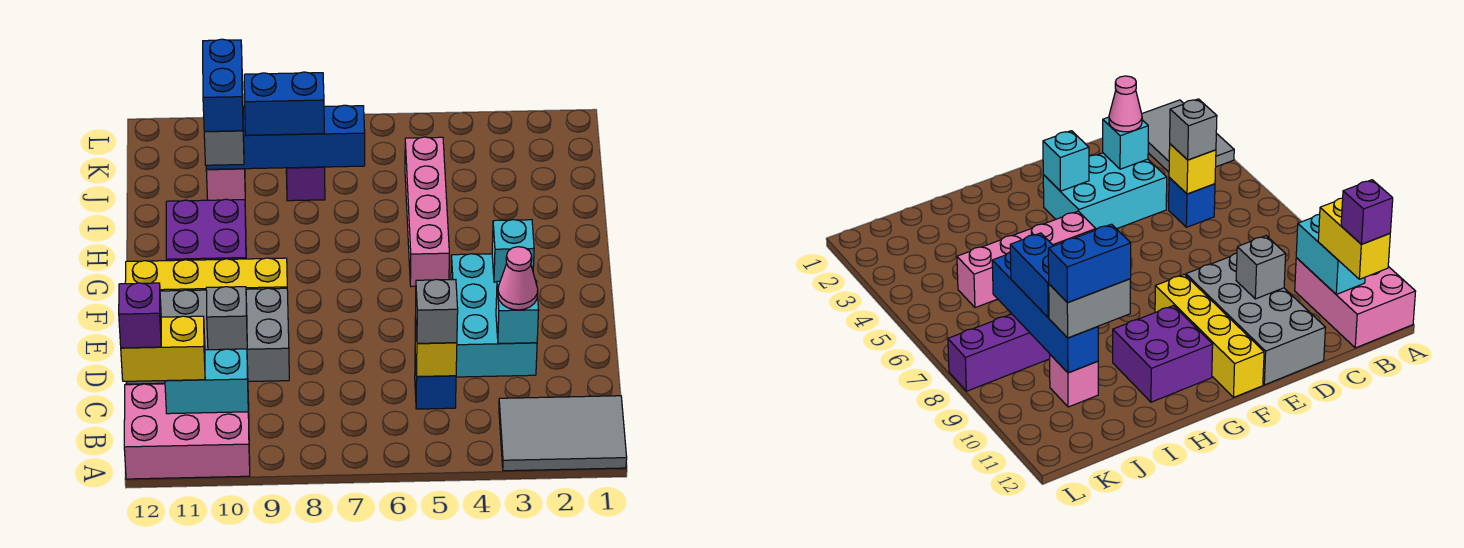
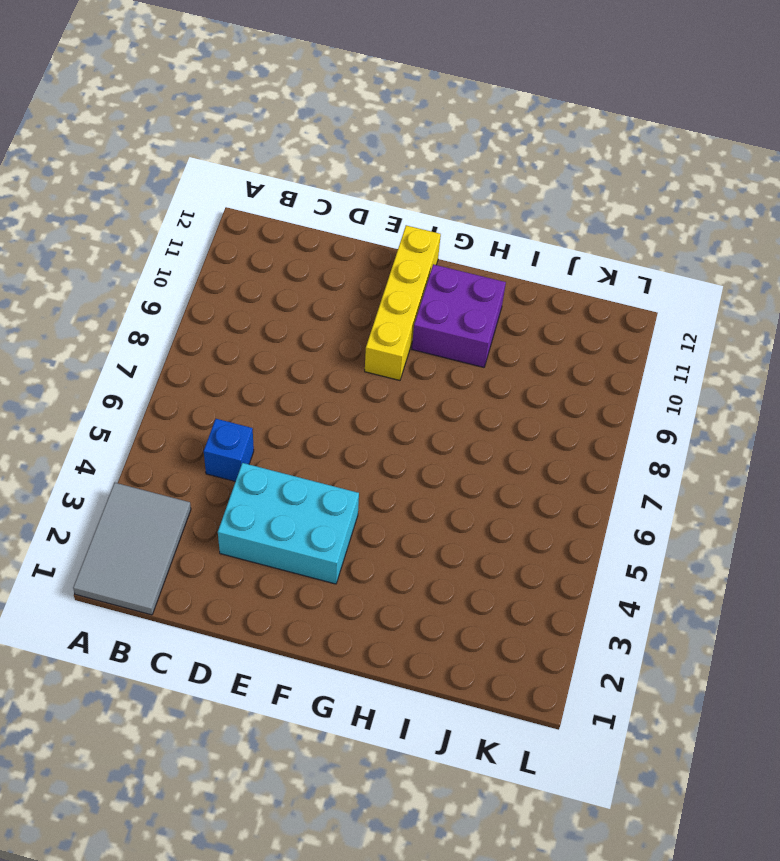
none -> pink 2x3 brick [124,384,250,479]
none -> grey 2x4 brick [127,288,289,384]
none -> pink 1x4 brick [405,137,449,286]

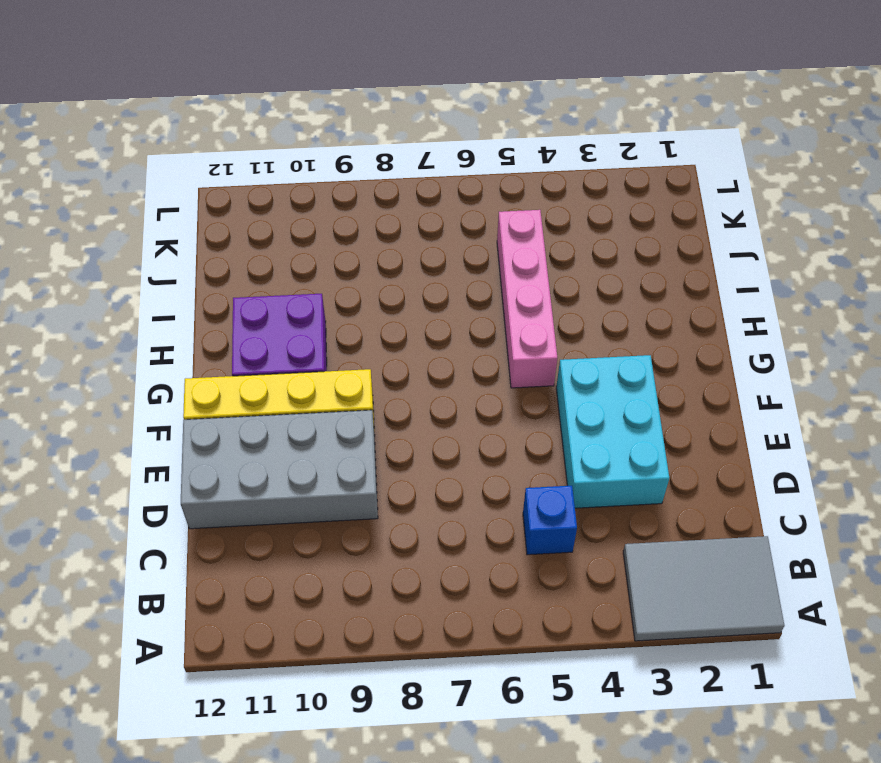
none -> pink 2x3 brick [124,384,250,479]
none -> purple 1x3 brick [286,167,325,201]
none -> pink 1x1 brick [206,169,245,200]

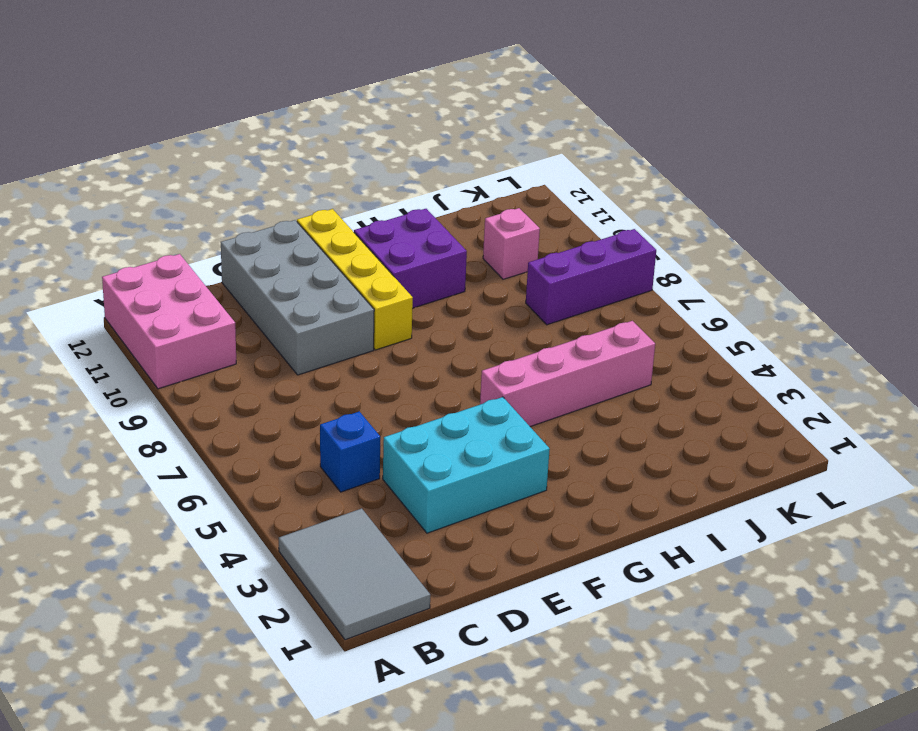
none -> cyan 1x2 brick [165,349,248,414]
none -> yellow 1x1 brick [415,317,457,377]
none -> cyan 1x1 brick [496,280,539,344]

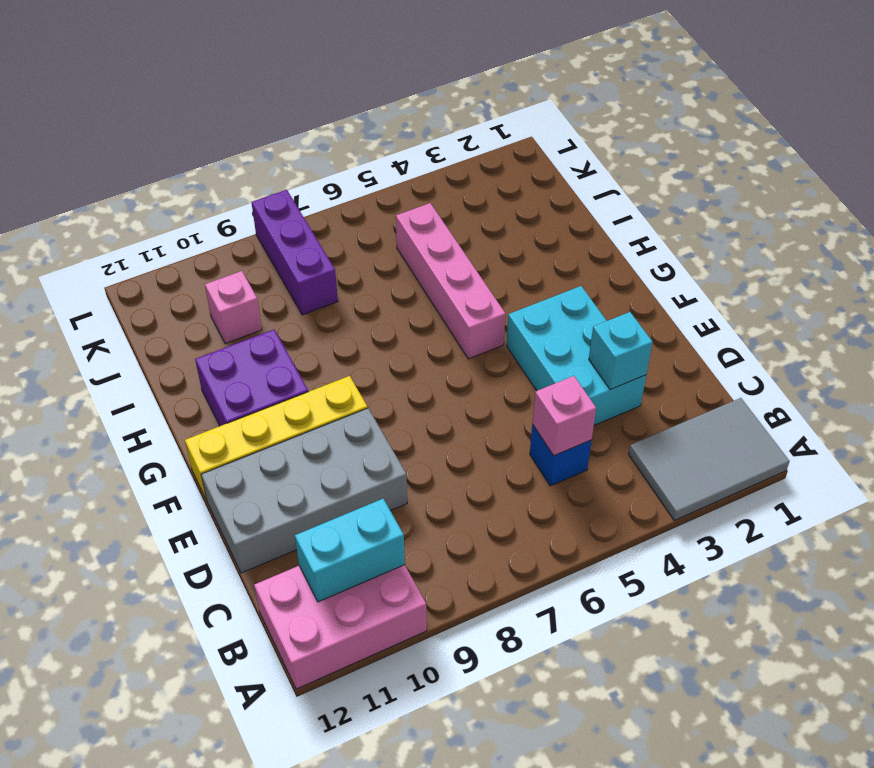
pink 1x1 brick [532,376,596,456] -> yellow 1x1 brick [415,317,457,377]
none -> grey 1x1 brick [206,287,247,350]
none -> cyan 1x1 brick [492,220,534,282]
none -> blue 1x4 brick [206,105,365,169]

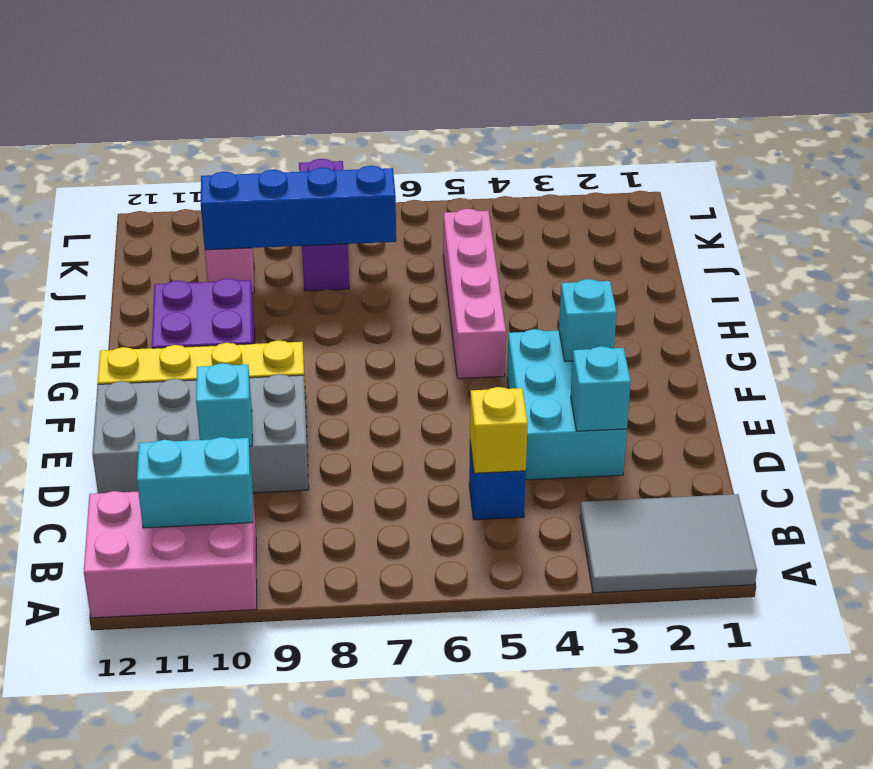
cyan 1x1 brick [196,363,252,446] -> grey 1x1 brick [206,287,247,350]
none -> yellow 1x2 brick [121,316,205,381]
none -> grey 1x1 brick [416,279,458,343]
none -> pink 1x1 cone [498,247,538,310]

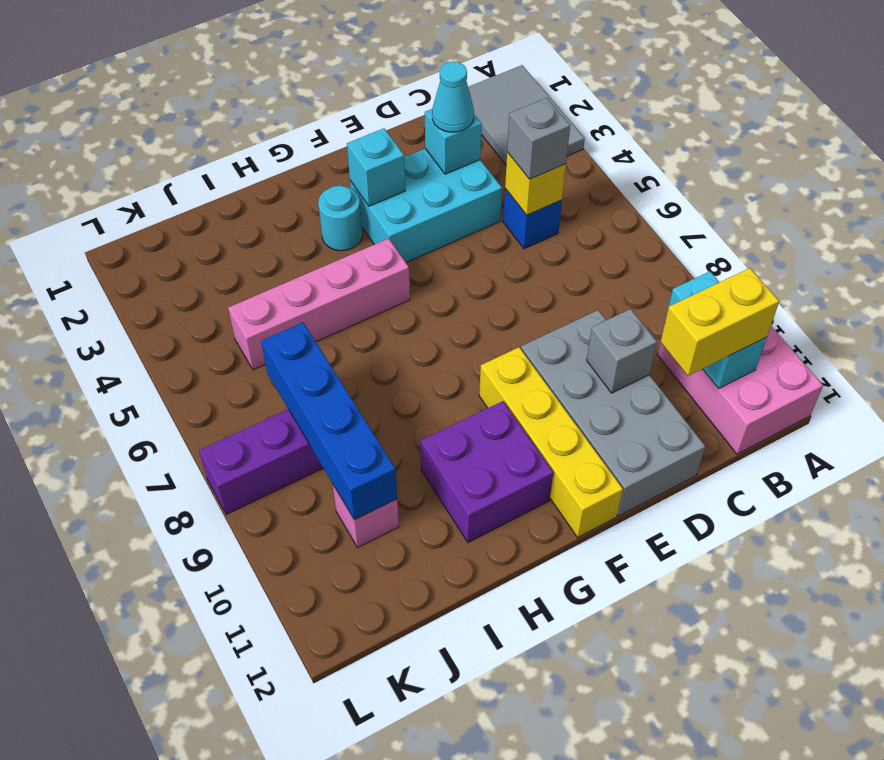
yellow 1x2 brick [661,268,779,376] -> yellow 1x2 brick turned to [121,316,205,381]
cyan 1x1 cone [432,62,474,132] -> pink 1x1 cone [498,247,538,310]
cyan 1x1 round brick [318,186,362,251] -> none
none -> grey 1x2 brick [204,82,244,165]
none -> blue 1x2 brick [244,72,324,135]
none -> purple 1x1 brick [119,283,161,348]

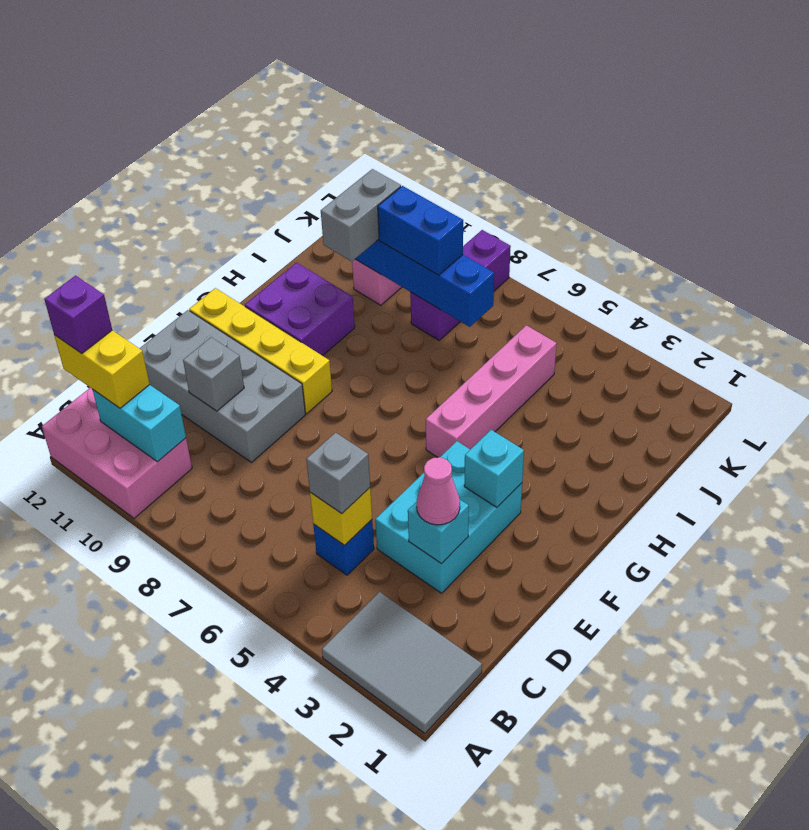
none -> blue 1x2 brick [203,39,243,131]

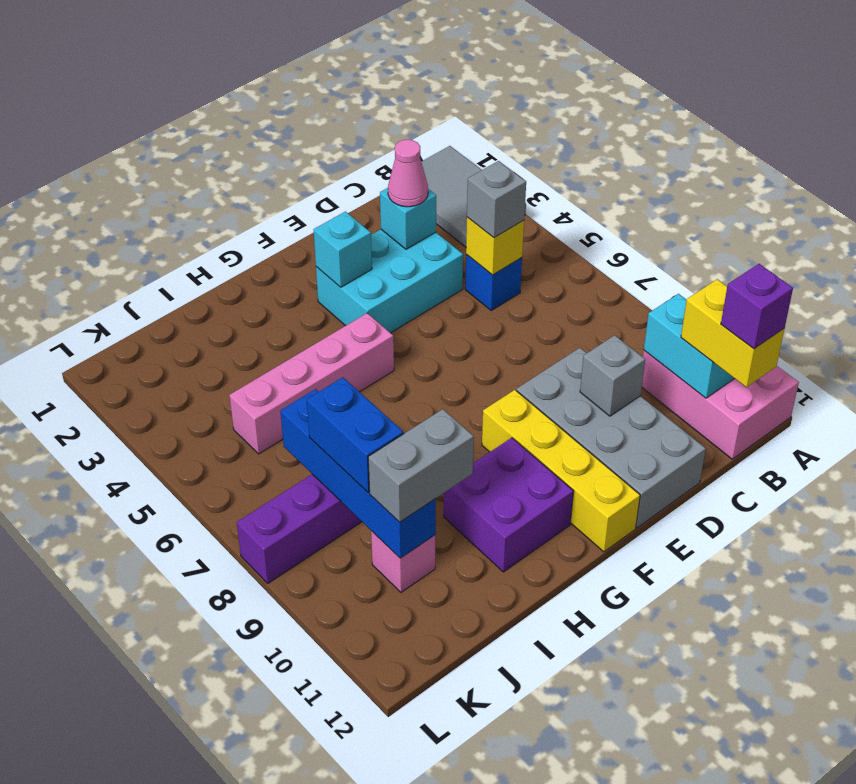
none -> blue 1x2 brick [203,39,243,131]

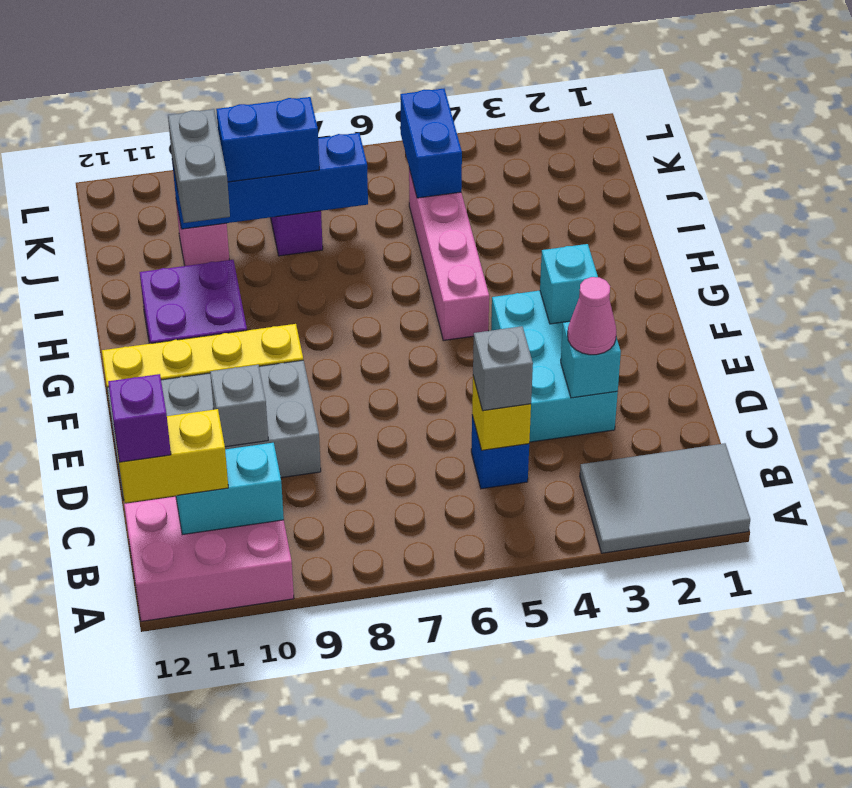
blue 1x2 brick [400,89,462,198] -> blue 1x2 brick moved to [203,39,243,131]

